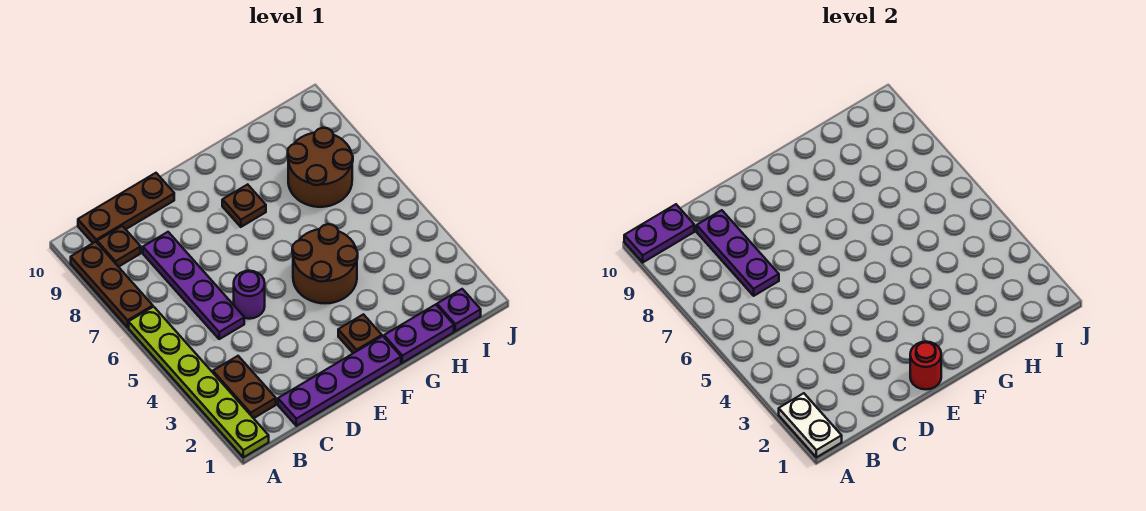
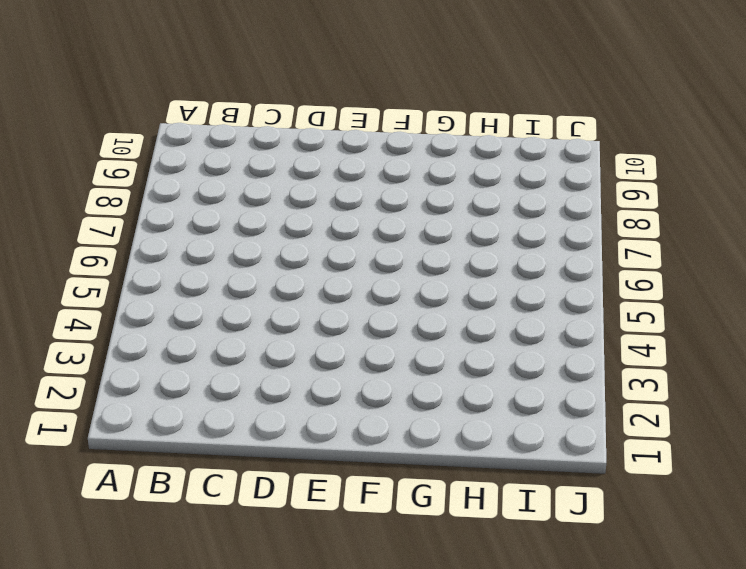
none -> lime 1x6 plate [129,307,269,457]
none -> brown 1x3 plate [71,242,153,327]
none -> brown 1x2 plate [213,356,276,418]

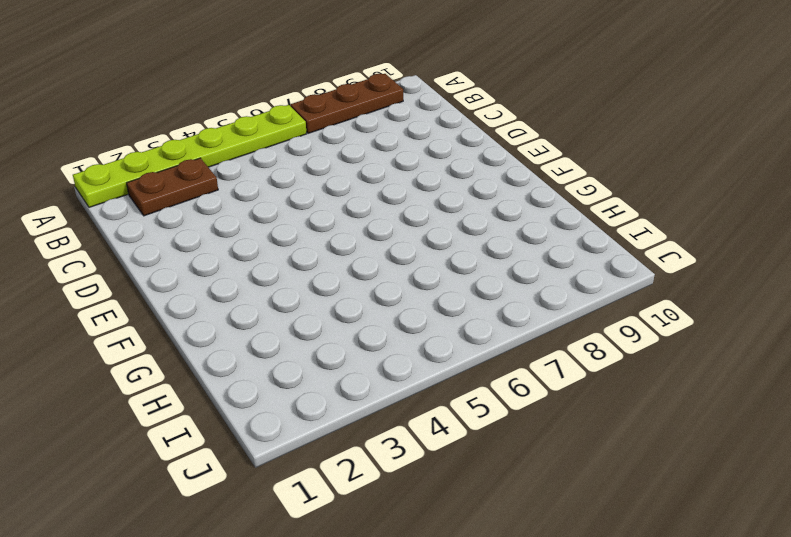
none -> brown 1x1 plate [97,226,141,267]
none -> brown 1x3 plate [78,173,174,243]
none -> purple 1x4 plate [278,336,401,426]

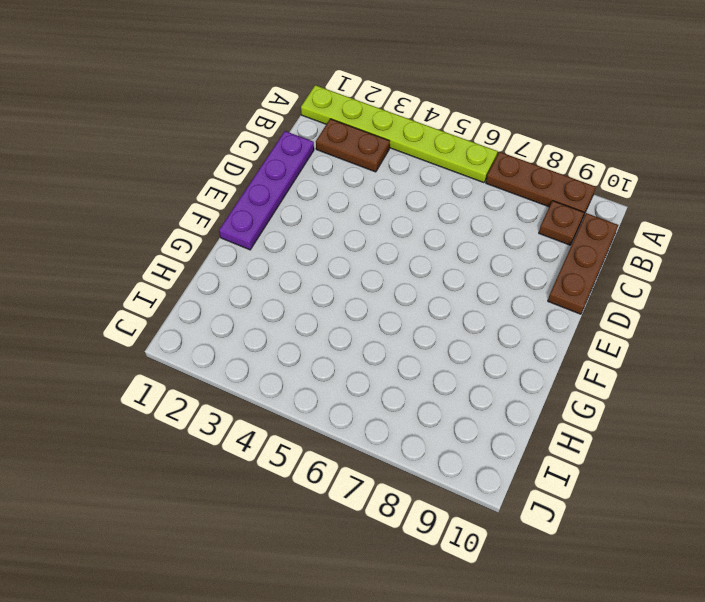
none -> purple 1x4 plate [143,232,244,339]
none -> purple 1x1 round brick [234,271,265,319]
none -> brown 1x1 plate [338,314,382,353]

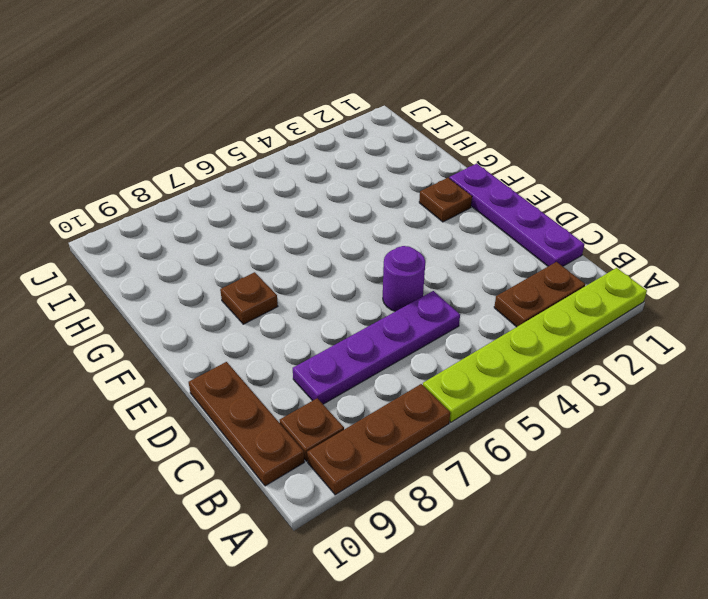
none -> brown 2x2 round brick [292,224,358,303]
none -> purple 1x2 plate [384,305,454,363]
none -> brown 2x2 round brick [288,128,353,207]

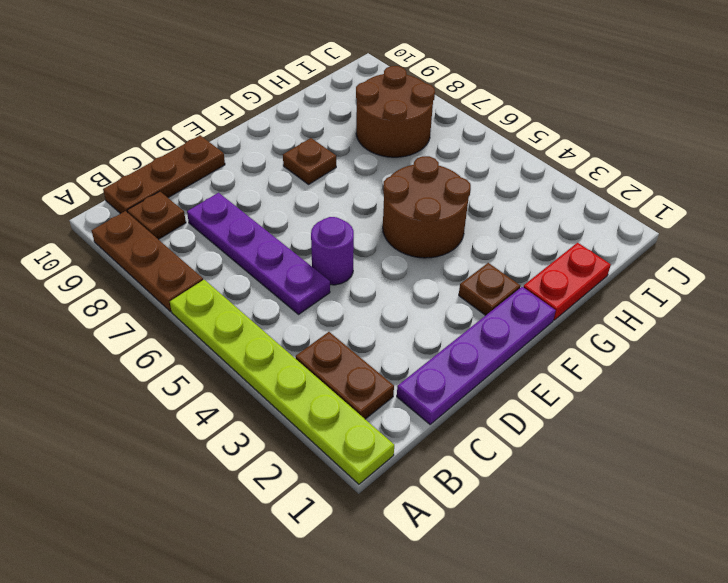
red 1x2 plate [523,243,611,320] -> purple 1x2 plate [384,305,454,363]
none -> purple 1x1 plate [437,289,481,331]
none -> white 1x2 plate [779,393,842,457]
none -> purple 1x2 plate [624,204,694,262]

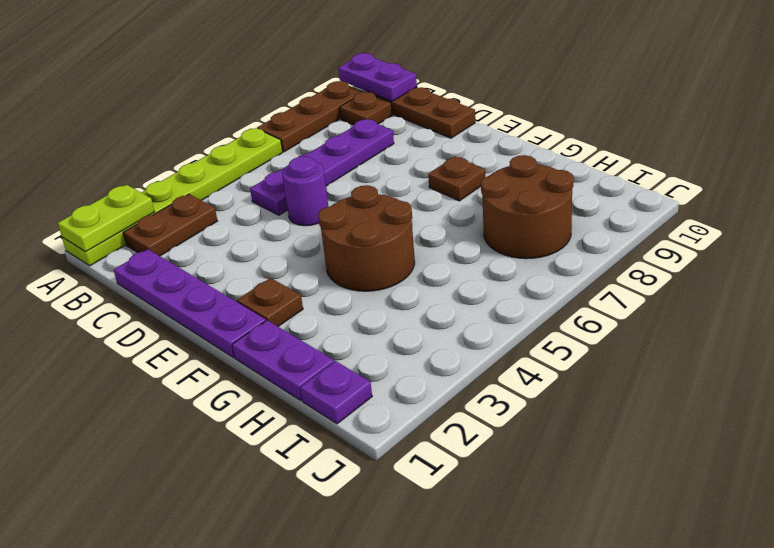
lime 1x2 plate [58,185,154,251] -> white 1x2 plate [779,393,842,457]
none -> purple 1x3 plate [697,210,779,296]
none -> red 1x1 round brick [910,342,941,389]

